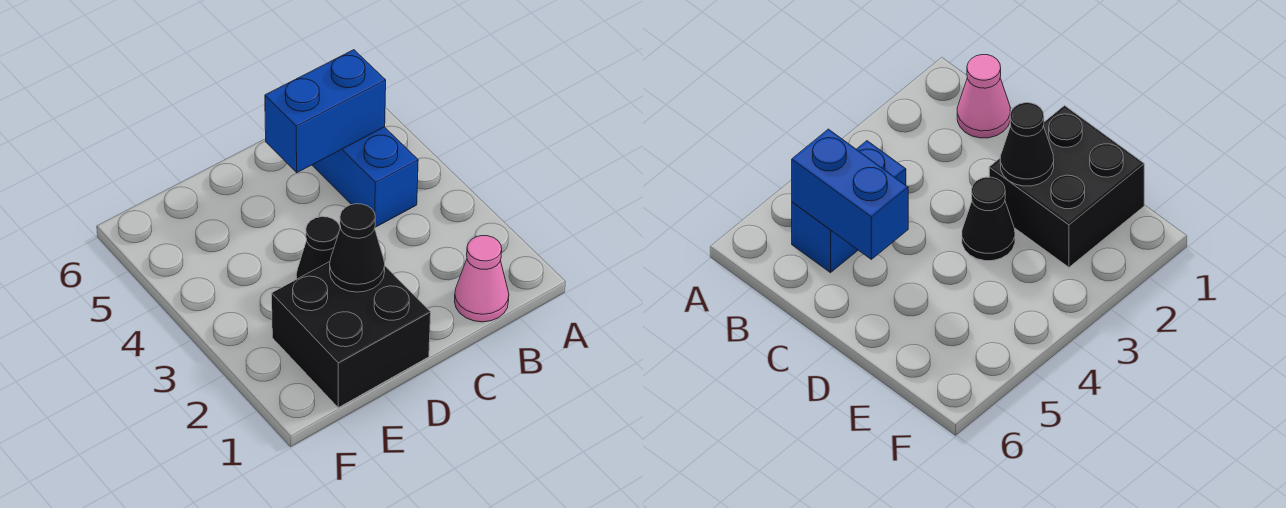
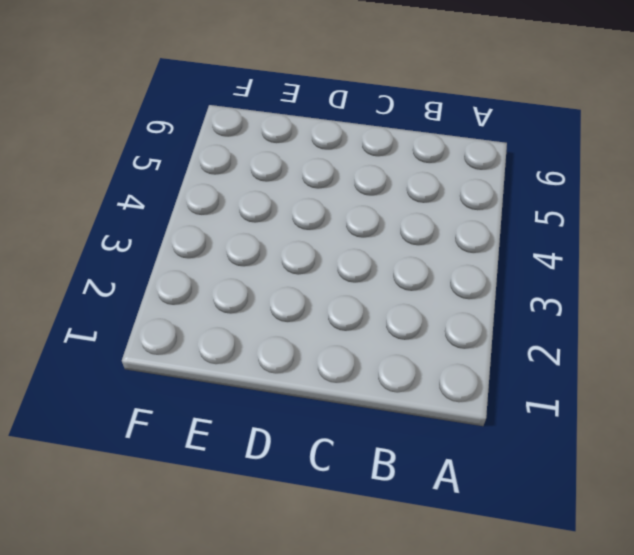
none -> pink 1x1 cone [455,236,509,322]
none -> blue 1x2 brick [312,127,418,227]

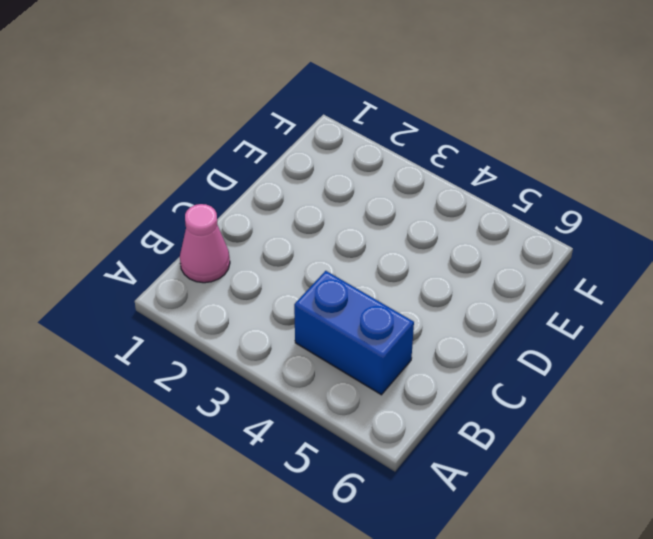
none -> black 2x2 brick [272,262,431,408]
none -> black 1x1 cone [296,217,340,279]

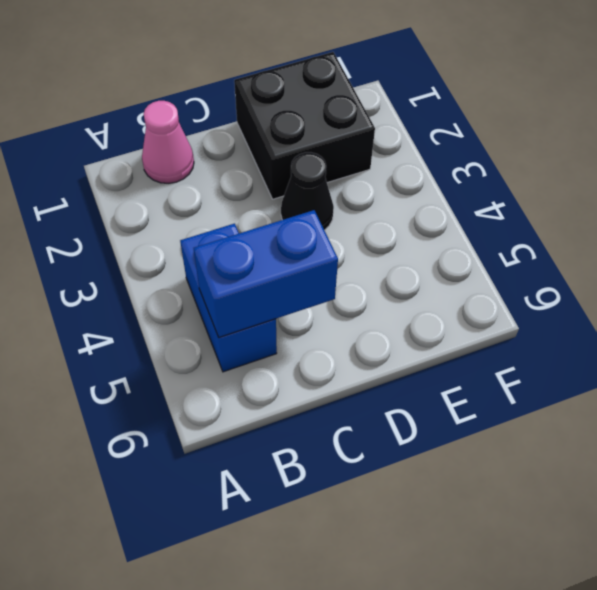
none -> black 1x1 cone [330,204,385,292]

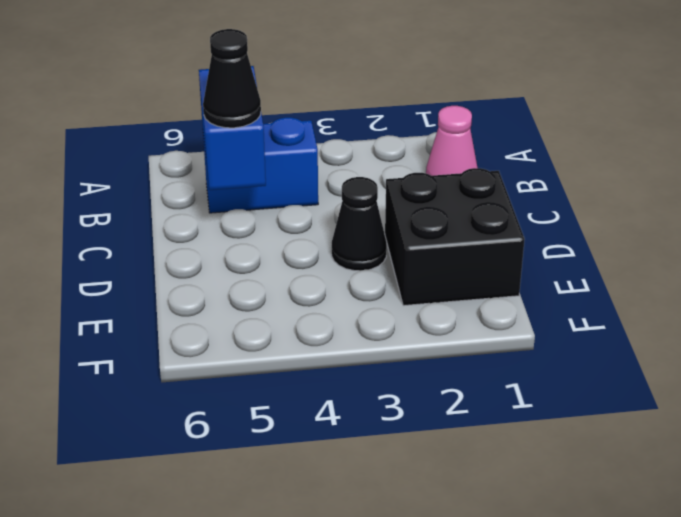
black 1x1 cone [203,29,261,128] -> black 1x1 cone moved to [330,204,385,292]

